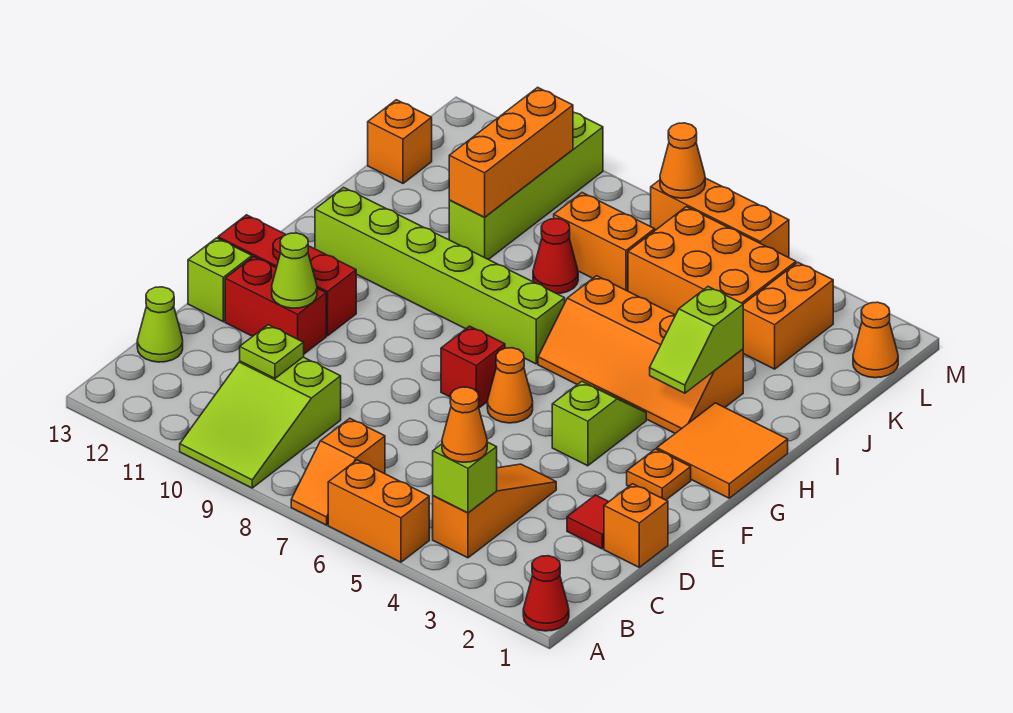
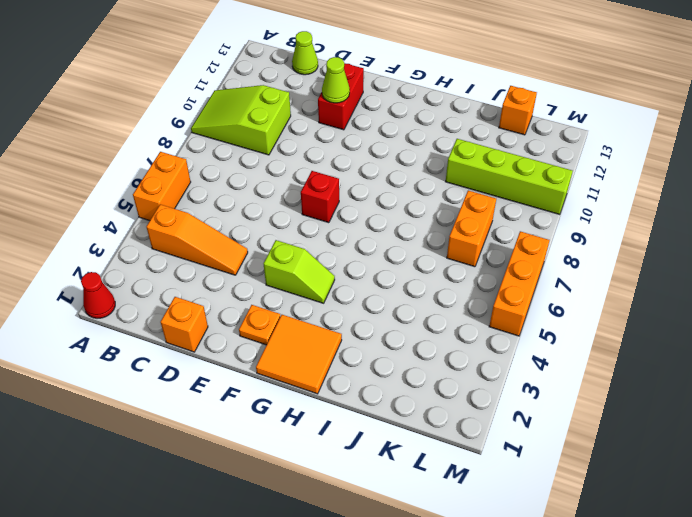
none -> orange 1x2 slope [291,418,385,525]
none -> red 1x1 tile [567,495,609,549]
none -> lime 1x1 brick [188,238,252,322]
none -> orange 1x1 cone [487,348,533,423]

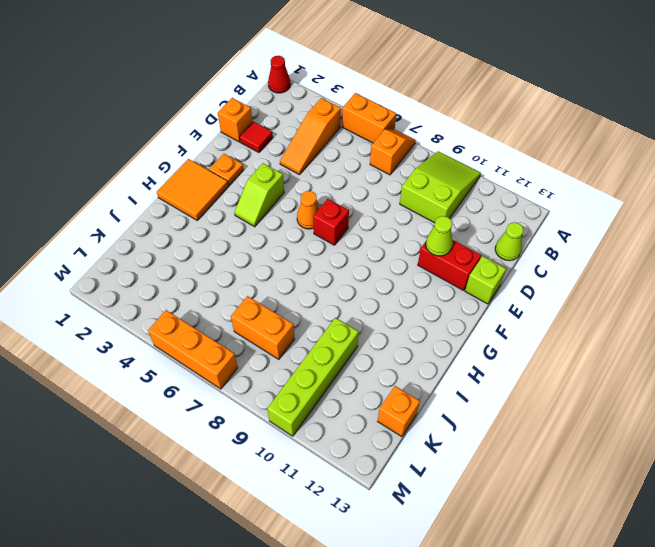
none -> red 1x3 brick [218,215,356,336]
none -> orange 2x4 slope [538,276,743,433]
none -> lime 1x6 brick [315,187,565,364]
none -> red 1x1 cone [533,219,578,294]

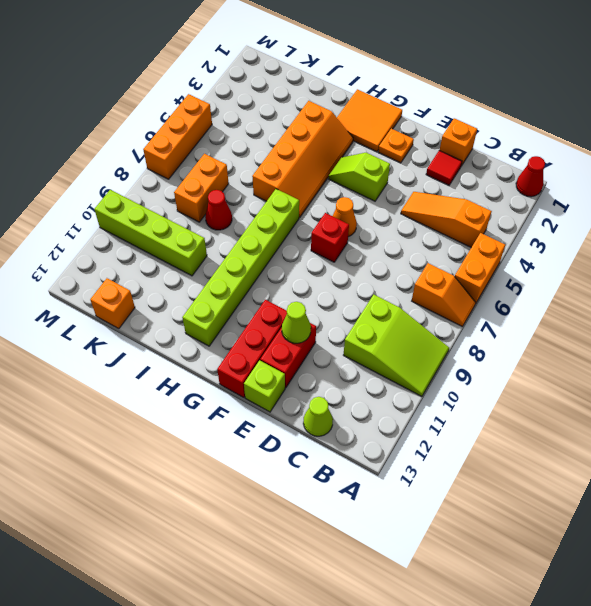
none -> orange 1x2 brick [743,262,833,369]
none -> orange 2x3 brick [628,207,796,315]
none -> orange 1x1 cone [853,302,898,378]
none -> lime 1x1 brick [433,442,497,513]

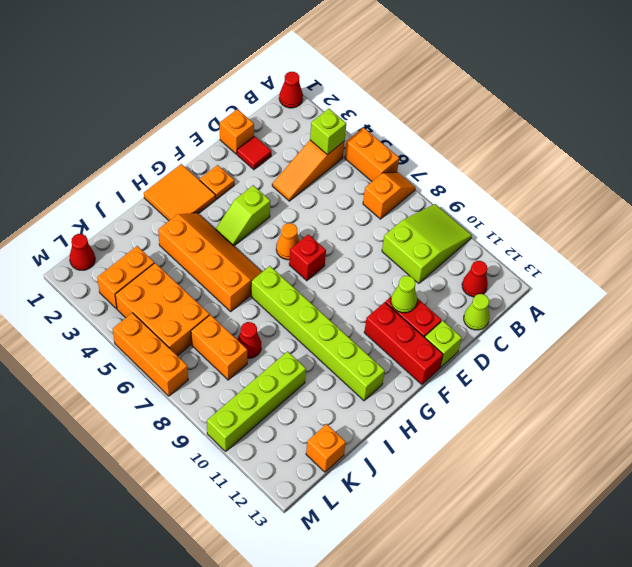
red 1x1 cone [462,261,488,297] -> none
red 1x1 cone [70,234,95,270] -> orange 1x1 cone [853,302,898,378]
none -> lime 1x1 plate [240,325,304,378]
none -> lime 1x2 slope [650,287,743,393]
none -> orange 1x3 brick [449,87,573,217]
none -> orange 1x1 cone [660,123,705,198]

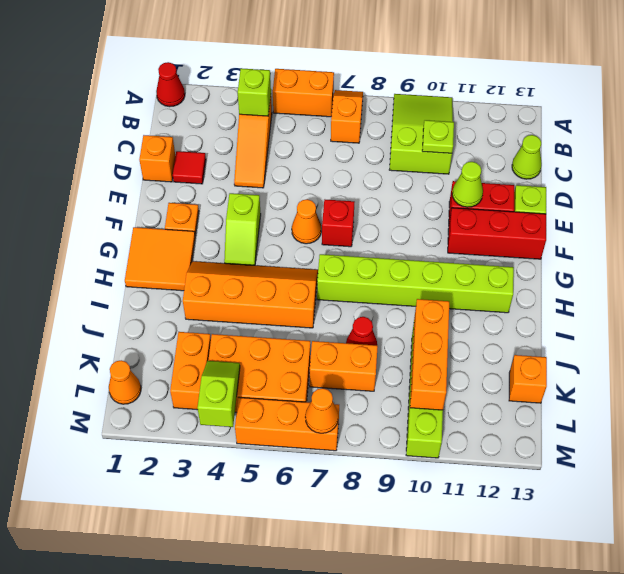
lime 1x2 slope [197,361,240,427] -> lime 1x2 slope moved to [650,287,743,393]
none -> orange 1x1 cone [442,387,487,462]

